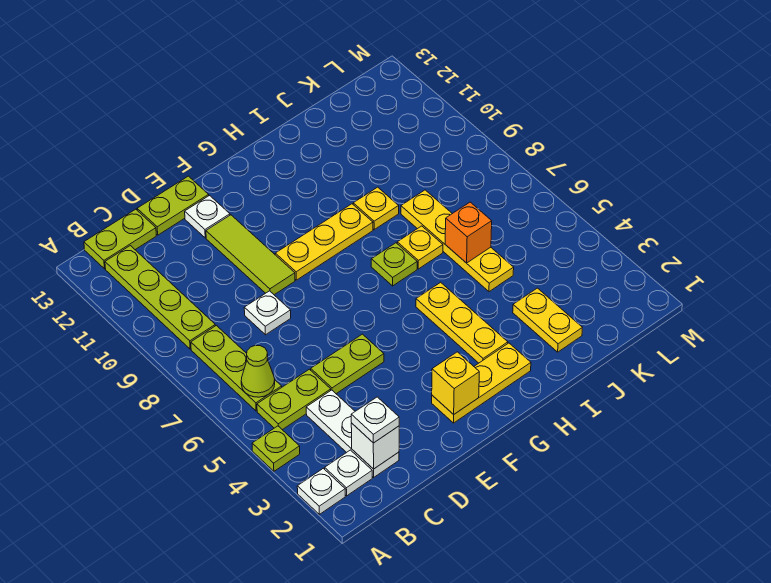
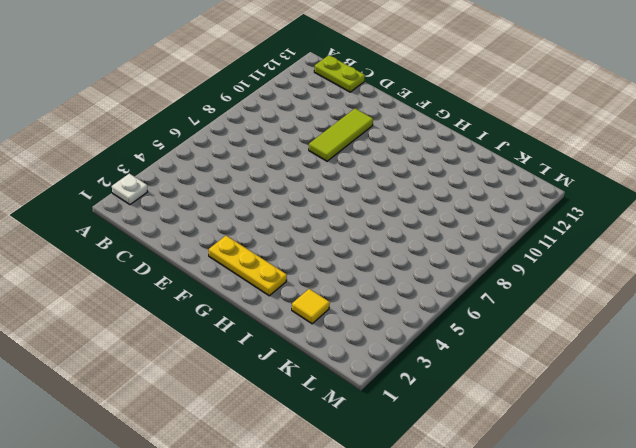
yellow 1x1 tile [292,289,330,324] -> yellow 1x2 plate [513,288,582,352]
none -> lime 1x1 plate [252,426,300,471]
none -> white 1x1 plate [325,450,372,496]
none -> lime 1x2 plate [257,369,331,430]

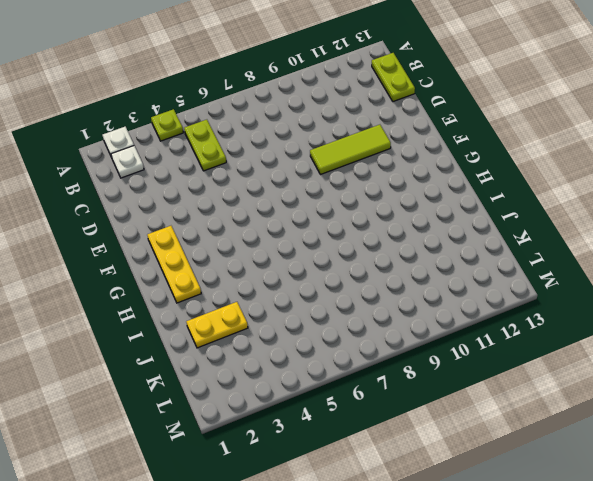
none -> lime 1x3 plate [191,325,282,411]
none -> lime 1x4 plate [105,246,215,349]
none -> white 1x3 plate [306,390,399,477]

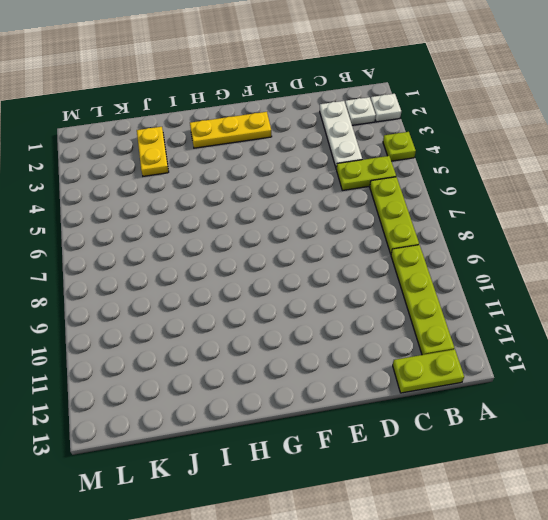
none -> lime 1x2 plate [311,334,384,394]
none -> white 1x1 plate [244,291,291,335]
none -> lime 1x2 plate [137,176,209,235]

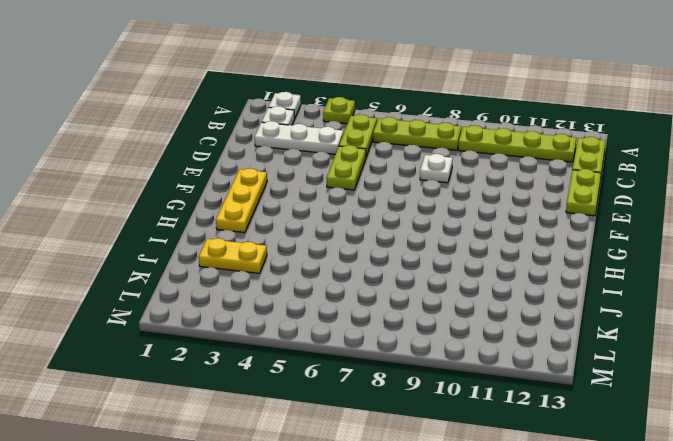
none -> lime 1x3 tile [206,215,295,295]
none -> white 1x1 plate [185,196,230,238]
none -> yellow 1x3 plate [275,204,373,280]

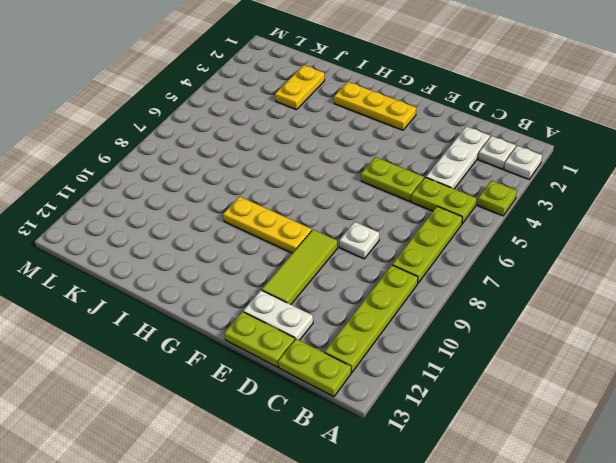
white 1x2 plate [243,290,313,340] -> white 1x1 plate [185,196,230,238]
none -> yellow 1x3 plate [416,282,508,363]
none -> lime 1x1 plate [371,243,417,286]
none -> yellow 1x1 plate [397,226,443,269]

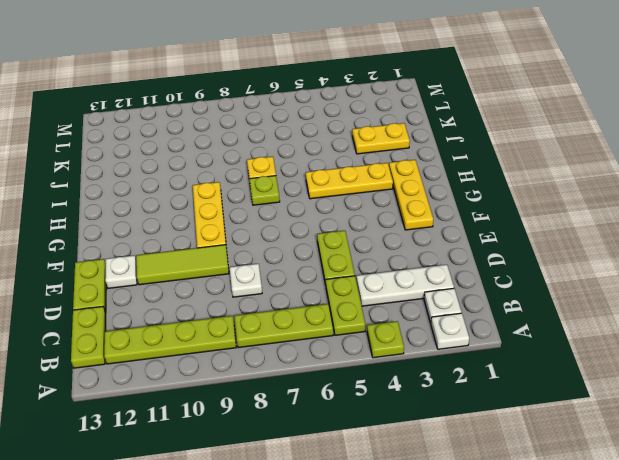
none -> yellow 1x1 plate [353,187,399,230]
none -> yellow 1x4 plate [401,190,514,292]
none -> lime 1x1 cone [241,345,275,397]

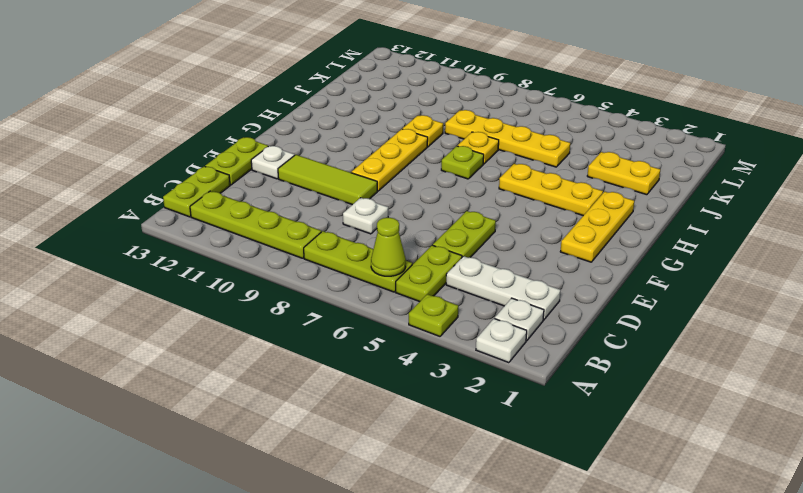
none -> white 1x1 brick [351,423,399,469]
none -> yellow 1x1 brick [432,352,479,414]
none -> orange 1x1 brick [445,202,492,263]

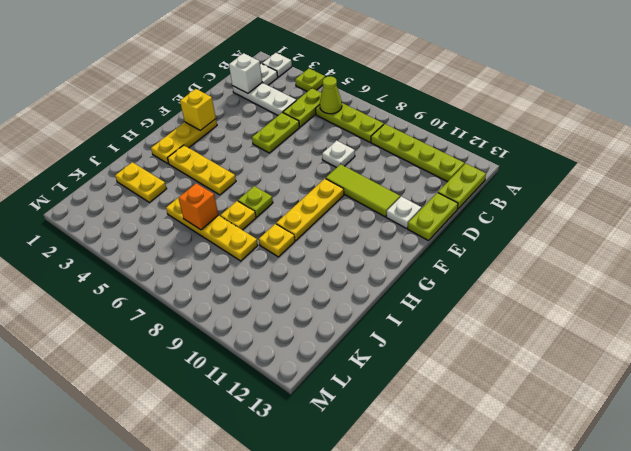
none -> white 1x1 plate [351,397,399,443]

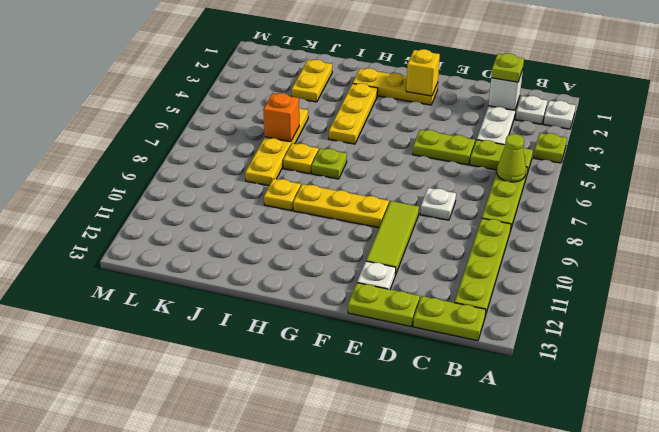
lime 1x1 plate [491,53,524,82] -> white 1x1 plate [351,397,399,443]

